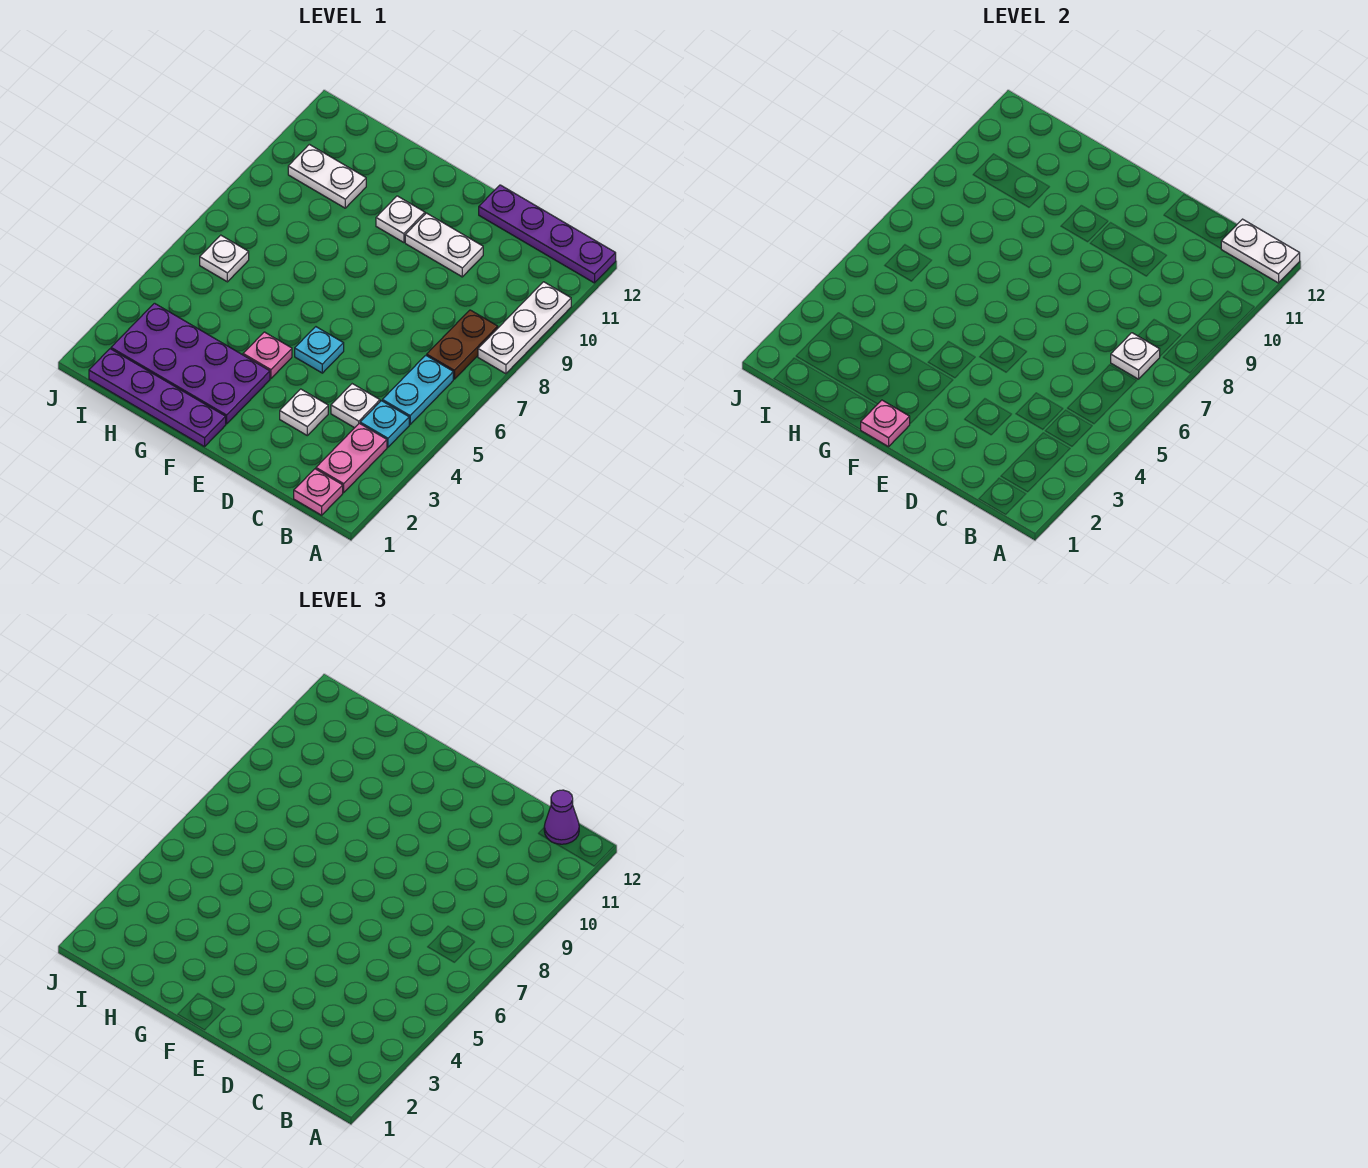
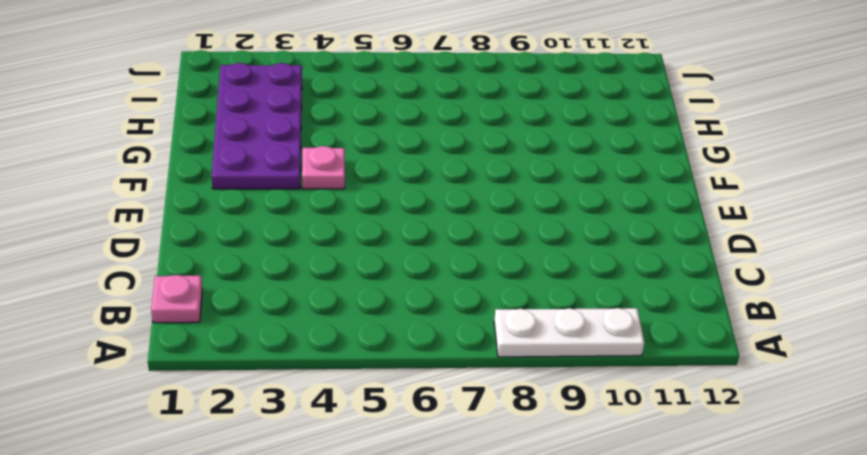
none -> purple 1x4 plate [479,185,616,283]
none -> pink 1x2 plate [316,423,387,492]
none -> cyan 1x1 plate [360,401,409,447]

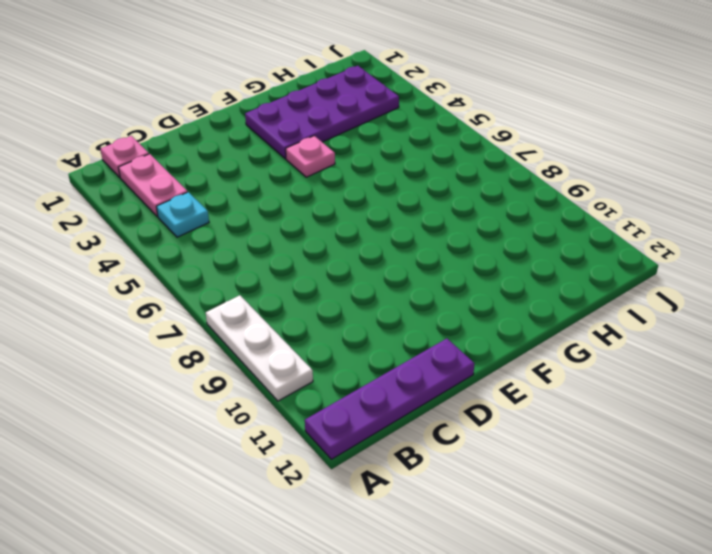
none -> cyan 1x2 plate [382,355,453,424]
none -> brown 1x2 plate [427,310,498,379]
none -> white 1x1 plate [331,384,380,428]

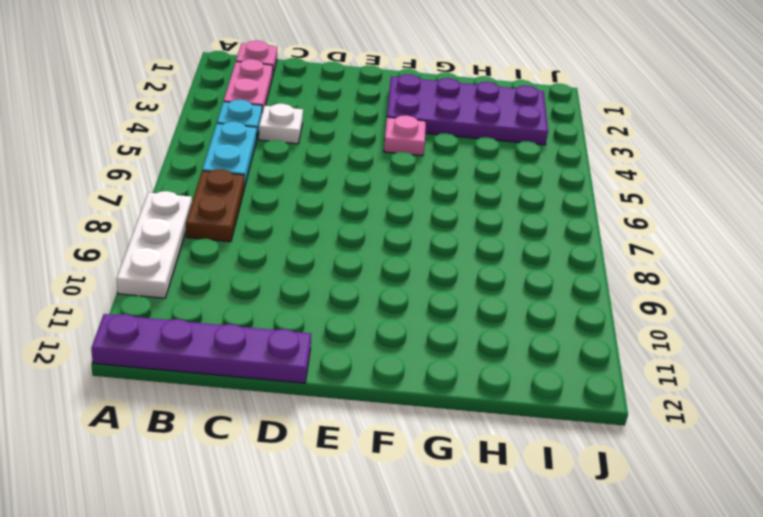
none -> white 1x1 plate [280,389,328,435]
none -> white 1x2 plate [405,213,483,277]
none -> cyan 1x1 plate [295,327,344,373]

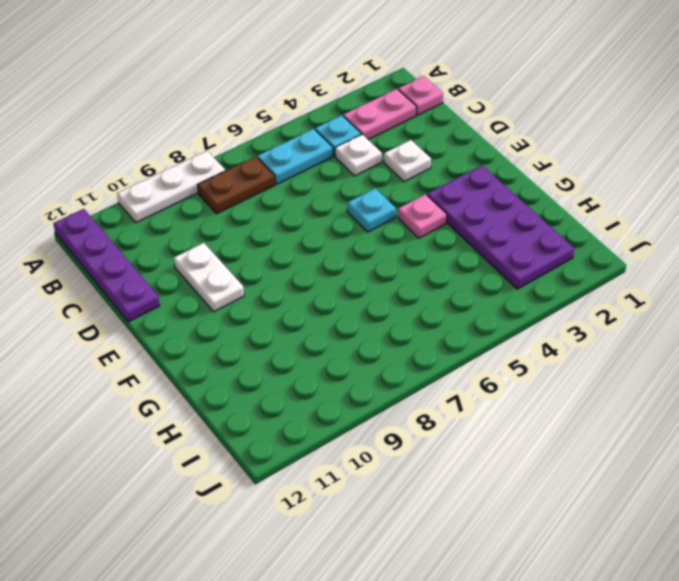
none -> purple 1x4 plate [89,349,226,447]
none -> white 1x1 plate [376,196,425,243]
none -> white 1x2 plate [288,144,366,208]

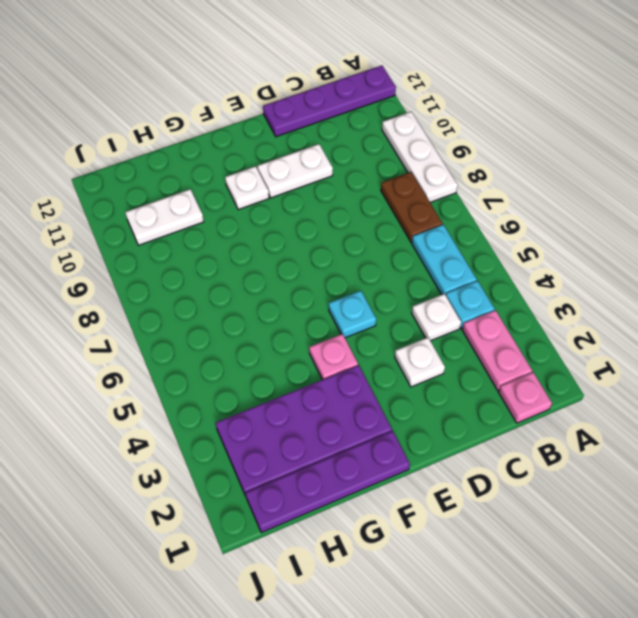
none -> white 1x1 plate [200,235,249,282]
none -> white 1x2 plate [1221,219,1300,283]
none -> white 1x1 plate [1111,333,1160,379]

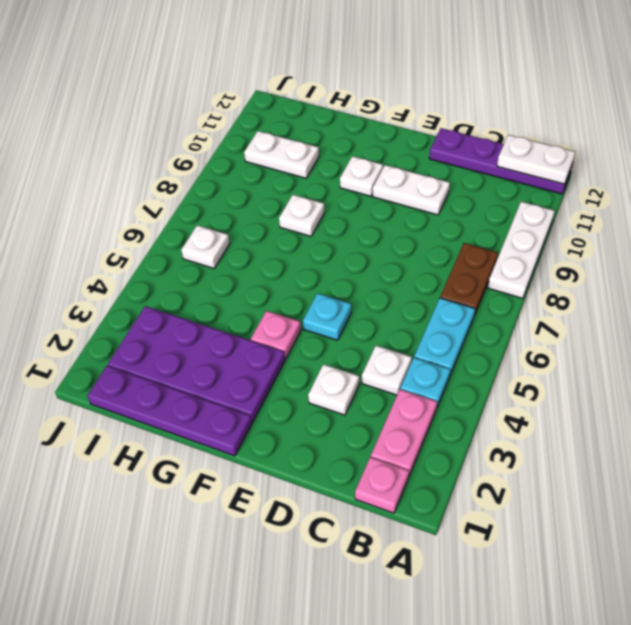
white 1x1 plate [279,195,324,236] -> white 1x1 plate moved to [1111,333,1160,379]
none -> pink 1x1 plate [861,400,910,447]
none -> purple 1x1 cone [544,790,579,844]

